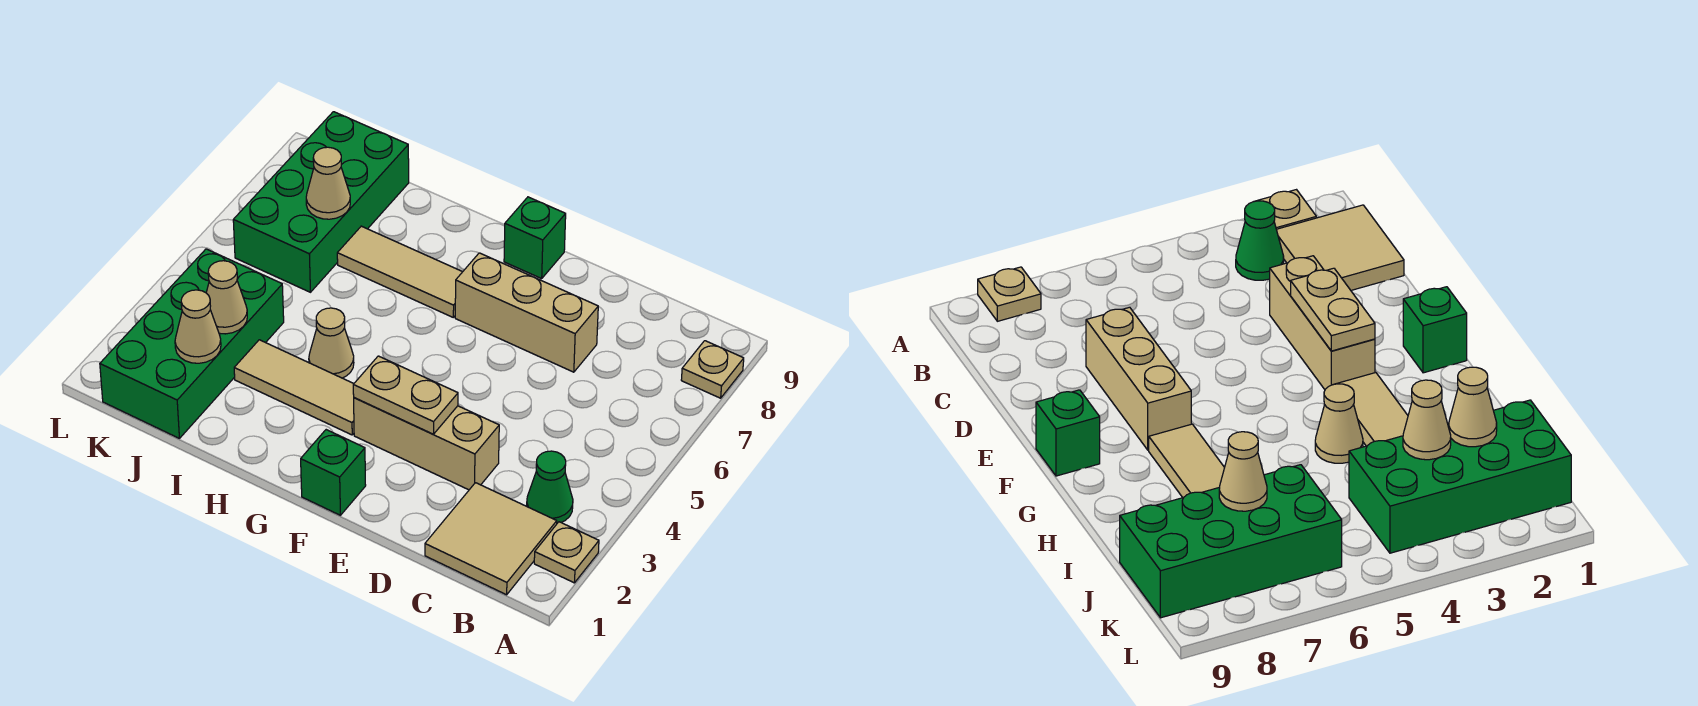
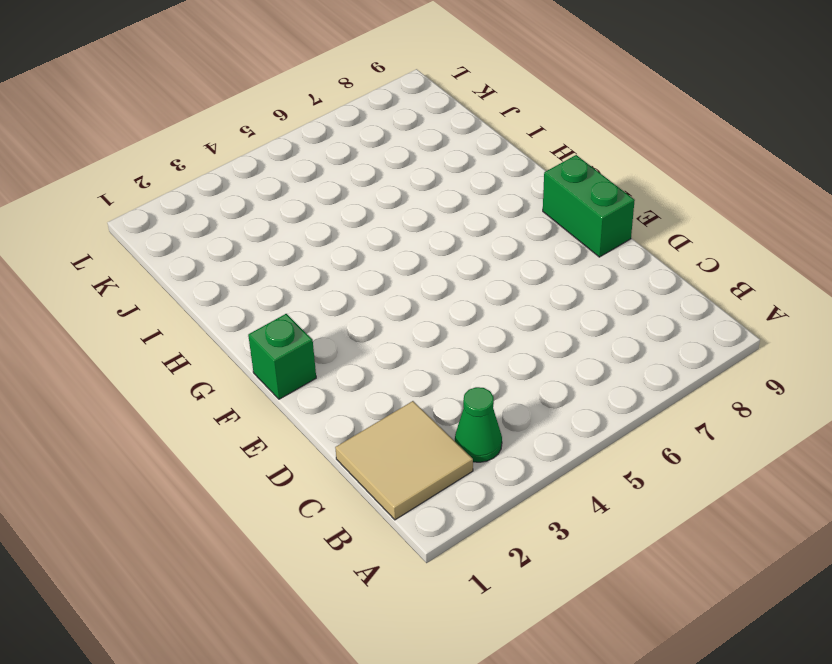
green 1x2 brick [543,155,635,257] -> green 1x1 brick [504,197,566,279]
none -> tan 1x1 plate [534,522,599,583]
none -> tan 1x1 plate [681,341,744,398]
none -> tan 1x3 brick [354,398,499,490]

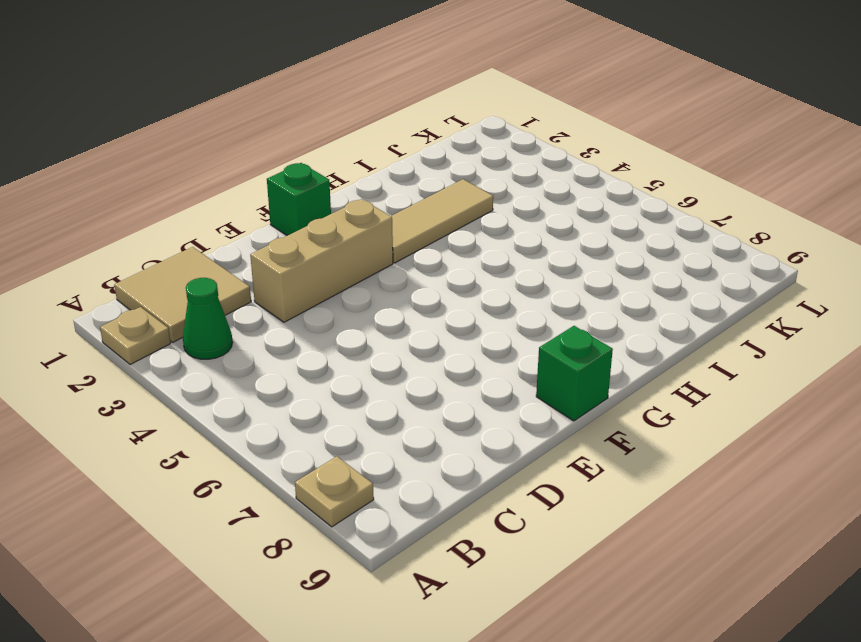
none -> tan 1x3 brick [455,253,598,372]
none -> tan 1x3 tile [337,226,462,317]
none -> tan 1x1 cone [309,308,354,378]

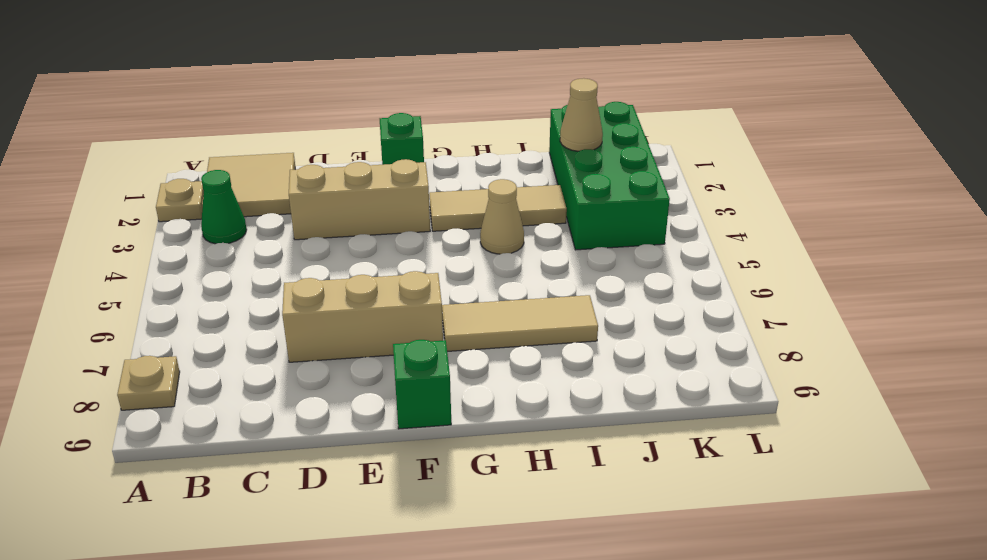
none -> green 2x4 brick [233,112,409,292]
none -> tan 1x2 plate [353,356,458,434]
none -> tan 1x1 cone [206,261,247,334]

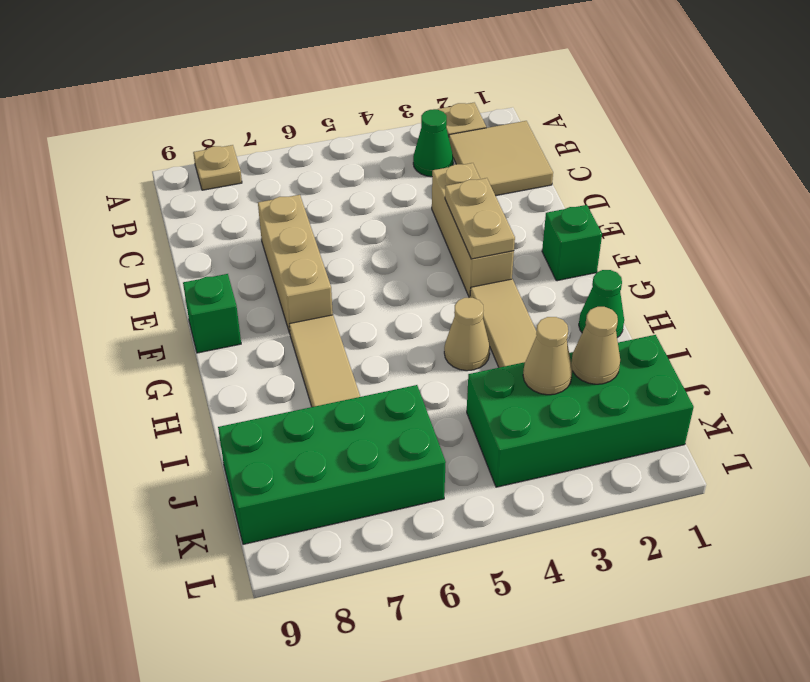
green 1x1 cone [579,270,624,338] -> none
none -> tan 1x1 cone [306,147,350,219]

